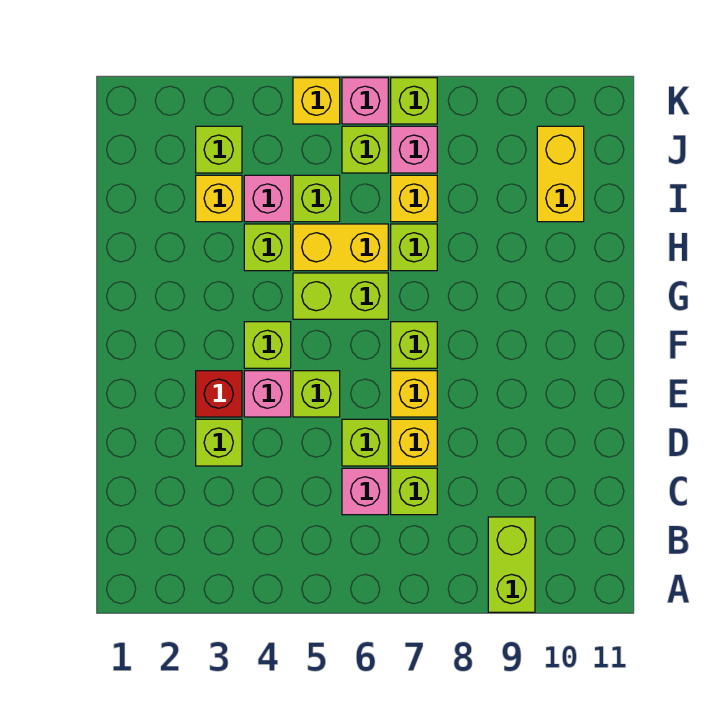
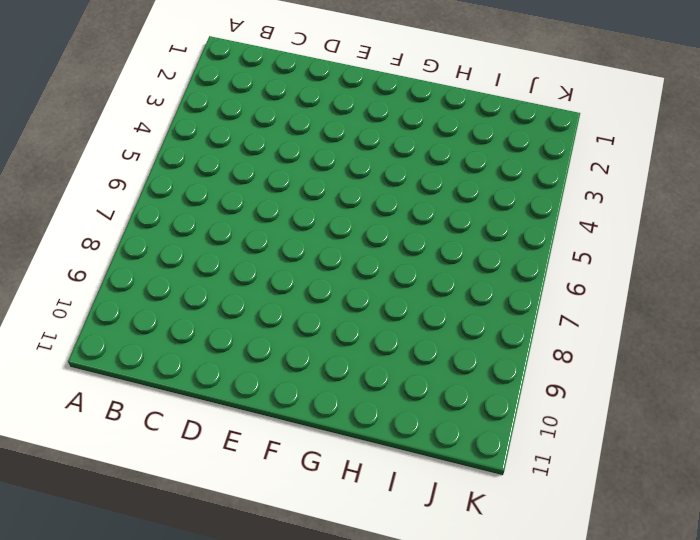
none -> lime 1x2 brick [488,517,535,612]
none -> pink 1x1 brick [342,468,388,515]
none -> lime 1x1 brick [391,468,437,515]

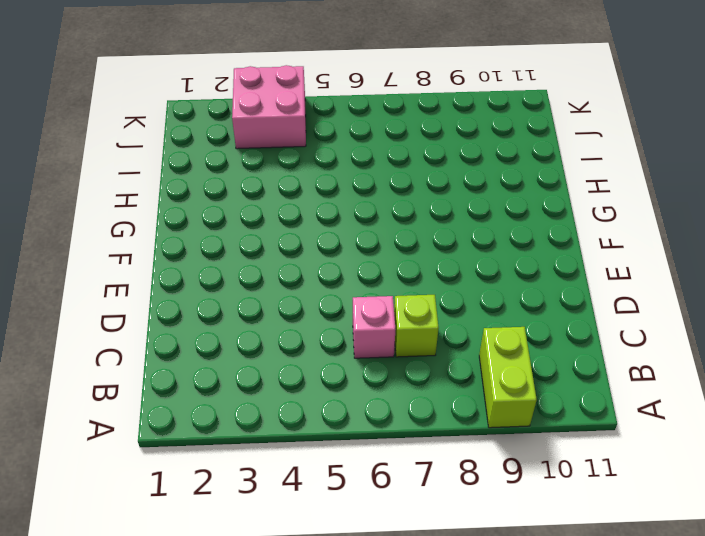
pink 2x2 brick [232,65,306,149] -> lime 1x1 brick [196,126,242,173]
none -> lime 1x1 brick [196,419,242,466]
none -> lime 1x1 brick [342,419,388,466]
none -> yellow 1x1 brick [391,419,437,466]

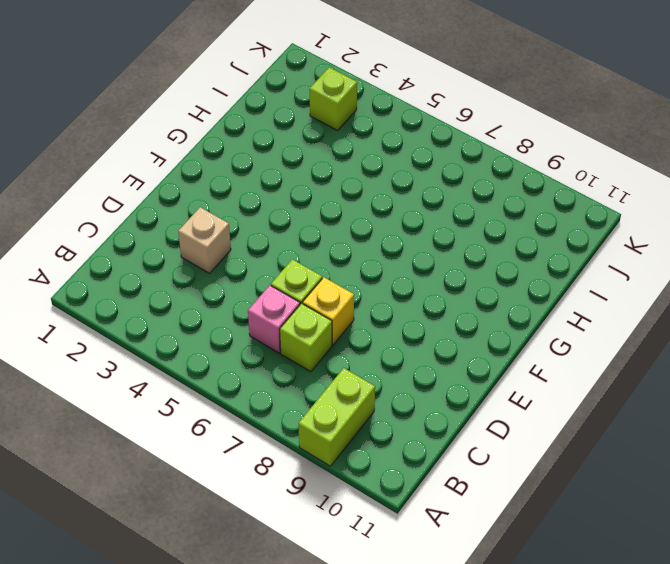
tan 1x1 brick [178,207,231,273] -> lime 1x1 brick [196,419,242,466]
none -> red 1x1 brick [196,371,242,417]
none -> pink 1x1 brick [244,371,291,417]
none -> lime 1x1 brick [293,371,340,417]

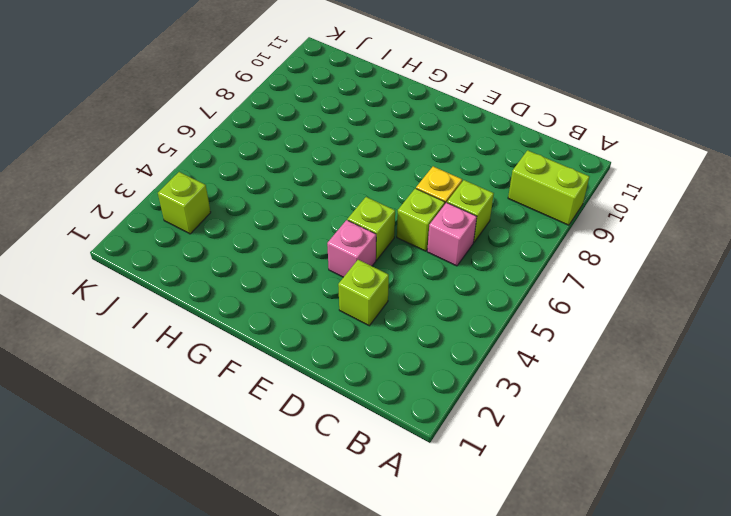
none -> red 1x1 brick [196,371,242,417]
none -> yellow 1x1 brick [391,371,437,417]
none -> lime 1x1 brick [244,322,291,368]

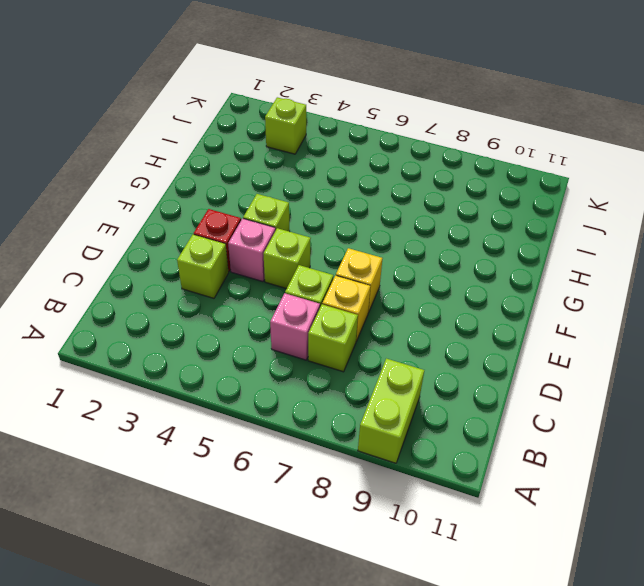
none -> lime 1x1 brick [391,322,437,368]
none -> lime 1x2 brick [293,273,388,319]
none -> lime 1x1 brick [244,224,291,271]

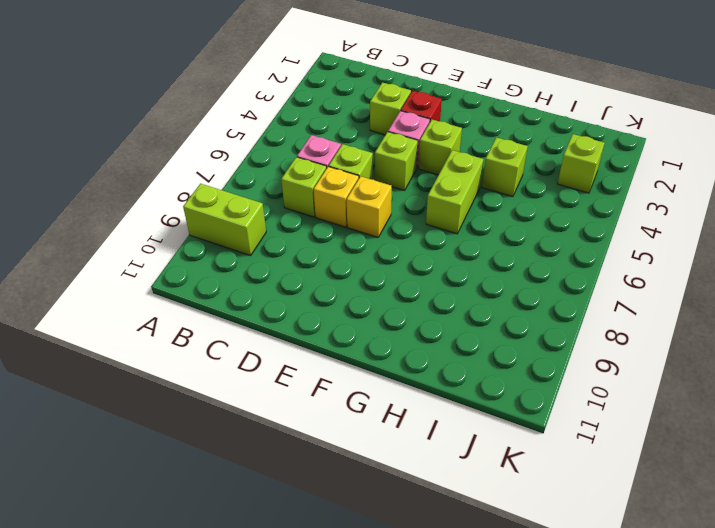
none -> lime 1x1 brick [391,322,437,368]
none -> yellow 1x2 brick [293,224,388,271]
none -> lime 1x1 brick [391,224,437,271]

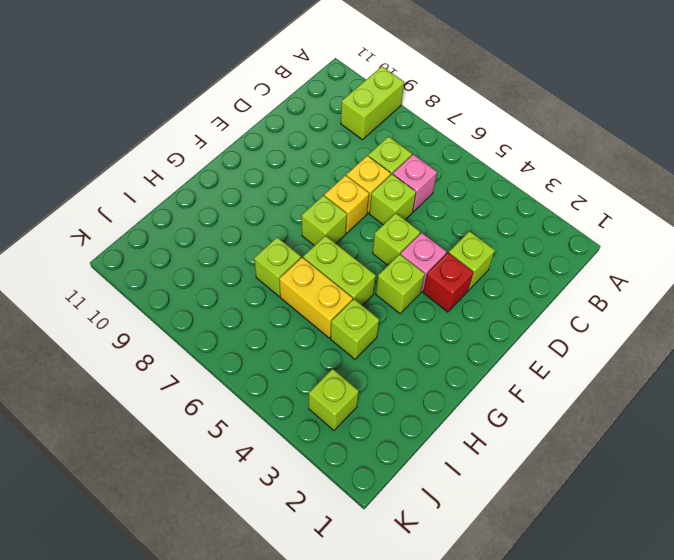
none -> yellow 1x1 brick [196,175,242,222]
none -> pink 1x1 brick [244,175,291,222]
none -> lime 1x1 brick [293,175,340,222]

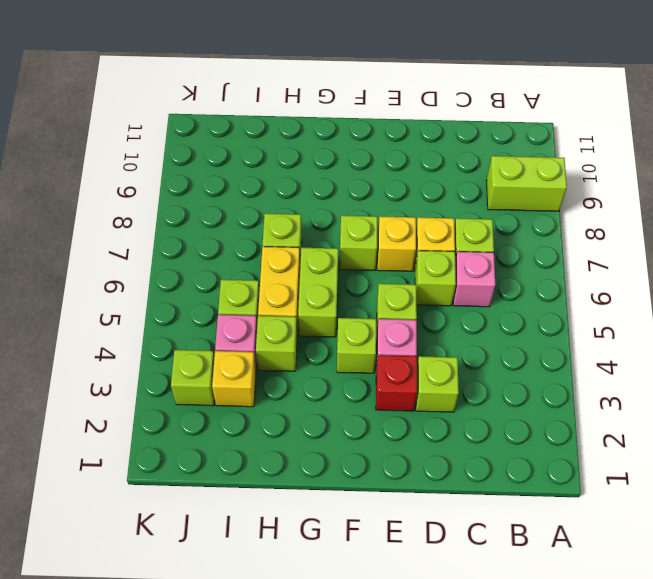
none -> yellow 1x1 brick [391,175,437,222]
none -> yellow 1x2 brick [537,126,584,222]
none -> lime 1x1 brick [342,126,388,173]

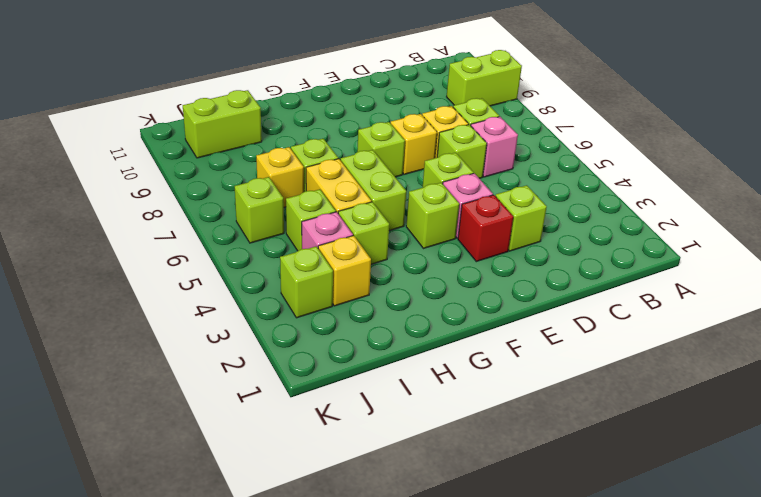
lime 1x2 brick [183,90,262,158] -> yellow 1x2 brick [537,126,584,222]
none -> pink 1x1 brick [391,126,437,173]
none -> yellow 1x1 brick [293,78,340,124]
none -> pink 1x1 brick [342,78,388,124]

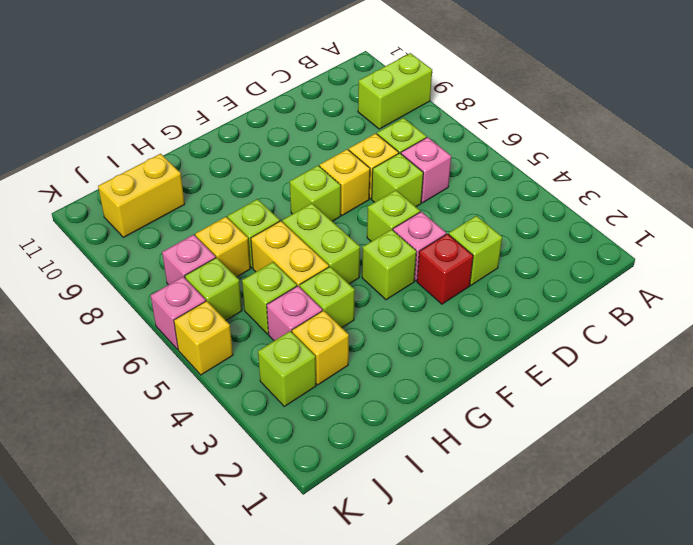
none -> lime 1x1 brick [391,78,437,124]

